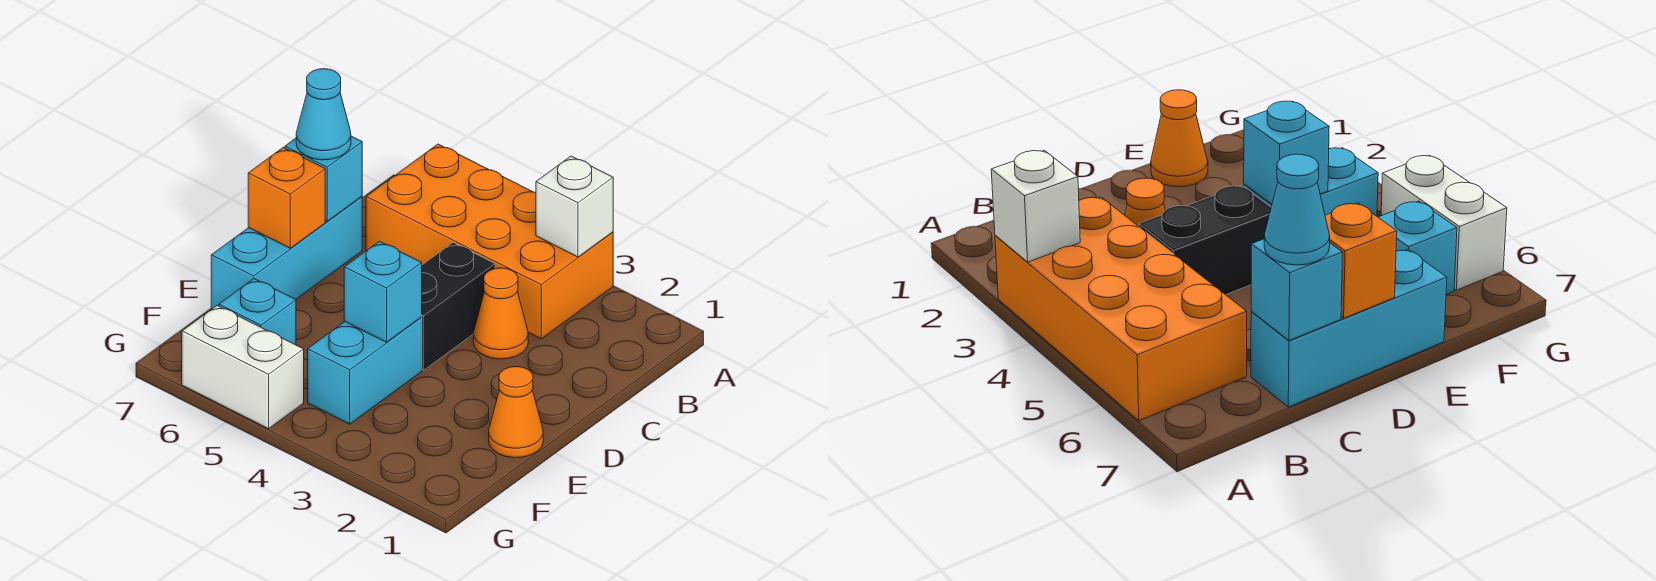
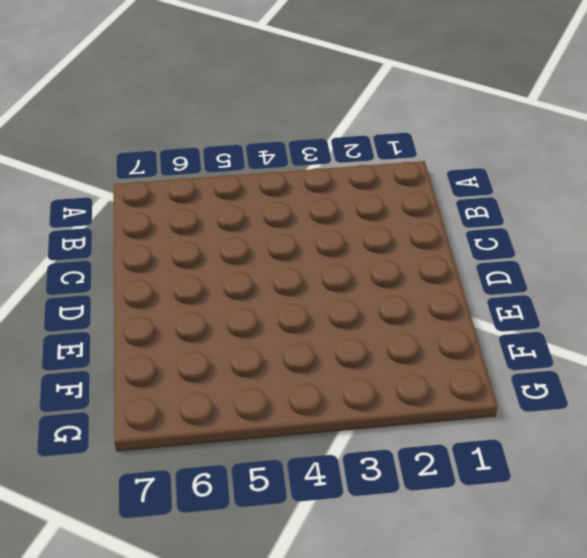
none -> orange 2x4 brick [366,144,613,339]
none -> orange 1x1 cone [474,268,528,359]
none -> black 1x2 brick [421,243,495,370]

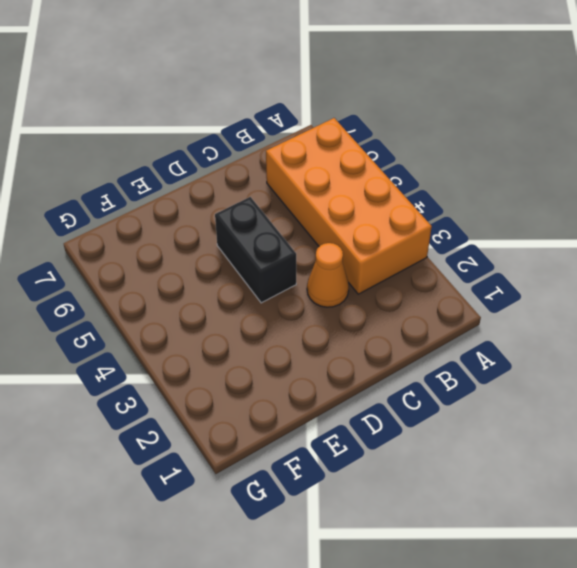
black 1x2 brick [215,197,296,303] -> black 1x2 brick turned to [421,243,495,370]
none -> cyan 1x3 brick [211,197,362,309]
none -> orange 1x1 cone [489,366,543,458]
none -> cyan 1x2 brick [308,318,422,424]

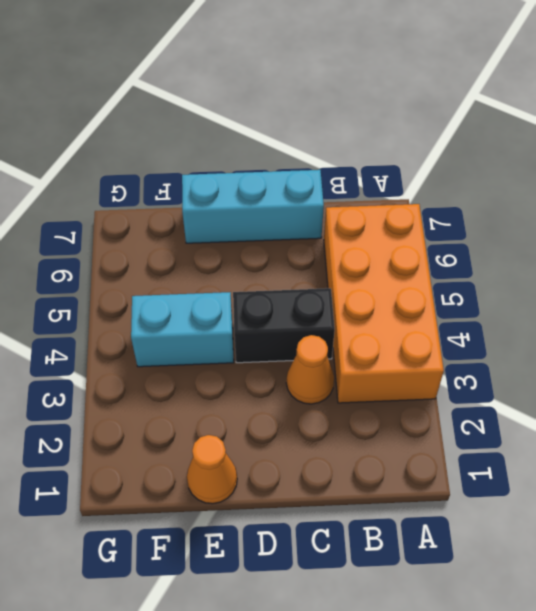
none -> cyan 1x1 brick [219,279,296,345]
none -> white 1x2 brick [182,305,304,429]
none -> white 1x1 brick [536,156,613,257]

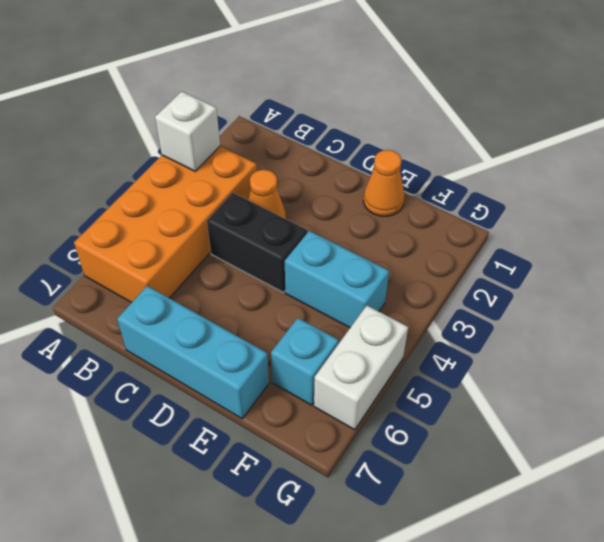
none -> cyan 1x1 brick [285,136,362,222]
none -> orange 1x1 brick [248,147,325,248]
none -> cyan 1x1 brick [344,241,422,342]

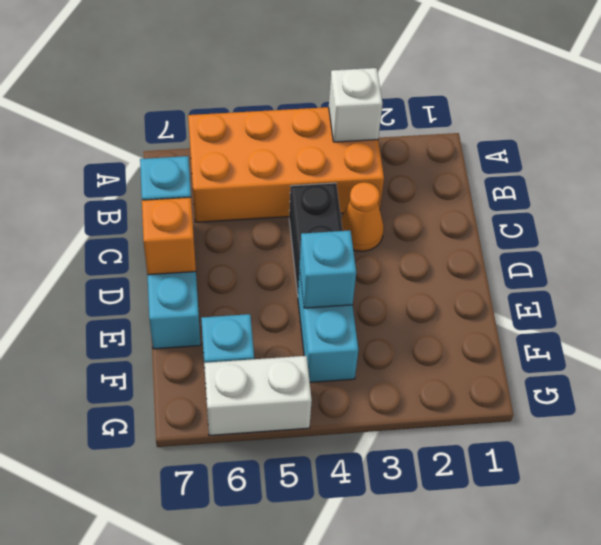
none -> orange 1x1 cone [489,366,543,458]
none -> cyan 1x1 cone [296,69,351,160]

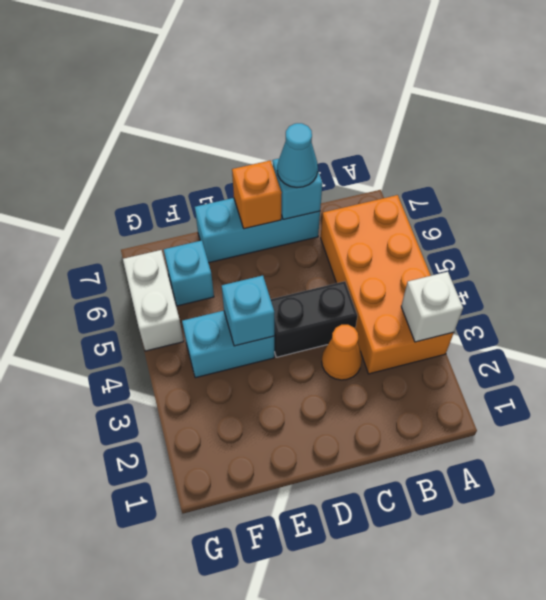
none -> orange 1x1 cone [489,366,543,458]

